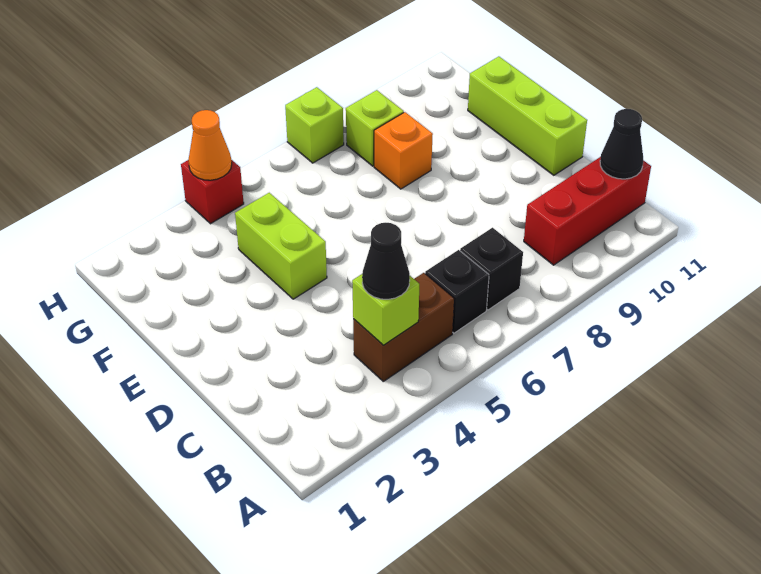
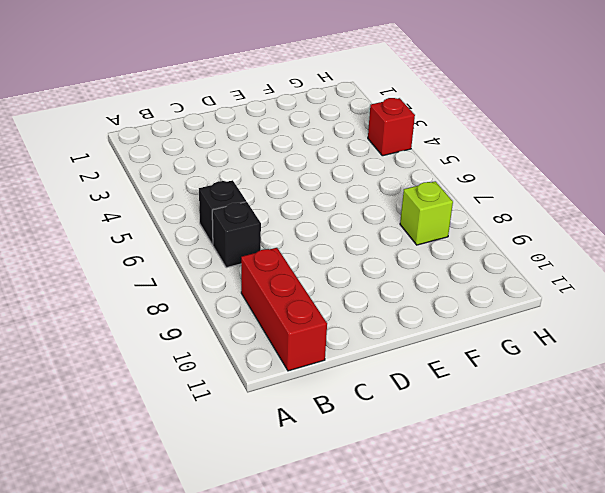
none -> brown 1x2 brick [353,273,454,381]
none -> lime 1x3 brick [468,56,587,175]
none -> lime 1x2 brick [235,193,327,299]

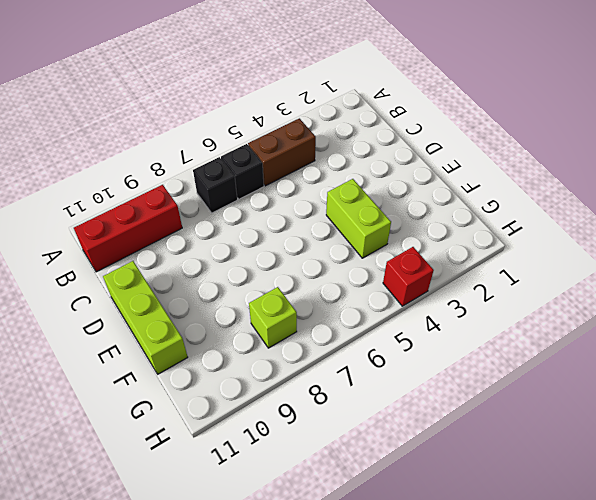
none -> orange 1x1 brick [374,112,433,189]
none -> lime 1x1 brick [285,87,344,163]
none -> lime 1x1 brick [352,274,419,345]

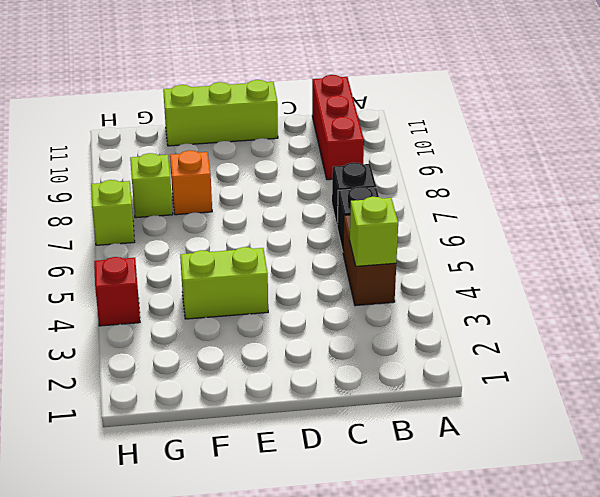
none -> black 1x1 cone [600,109,643,179]
none -> orange 1x1 cone [188,110,232,180]
none -> black 1x1 cone [362,223,410,299]

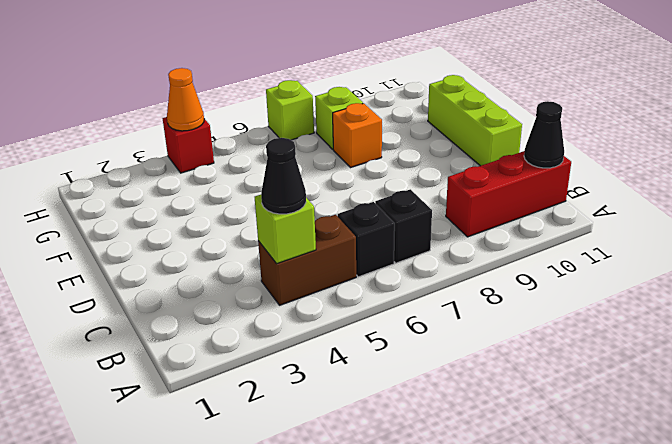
none -> lime 1x2 brick [235,193,327,299]

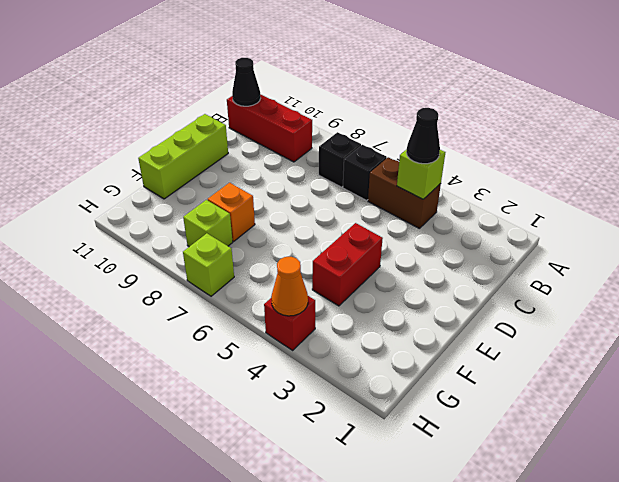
red 1x2 brick [312,223,383,306] -> lime 1x2 brick [235,193,327,299]

